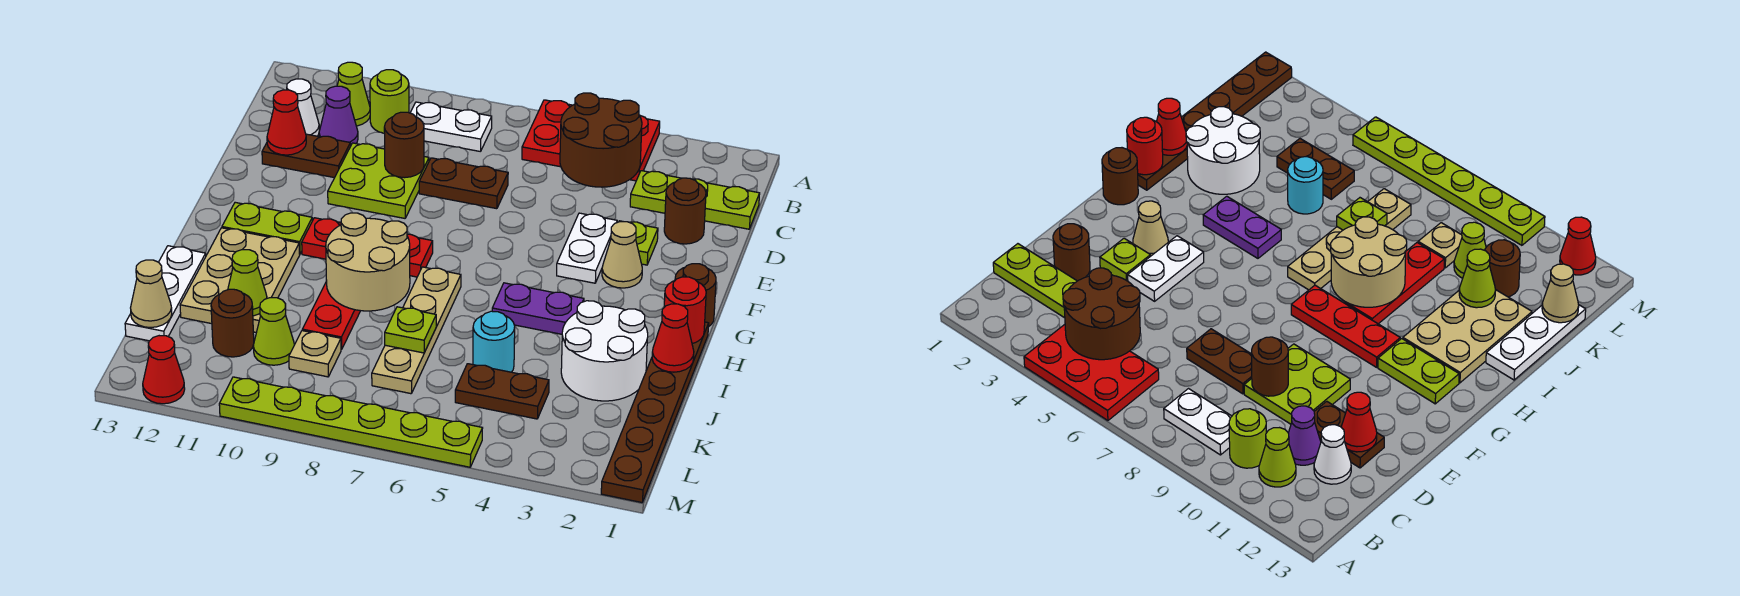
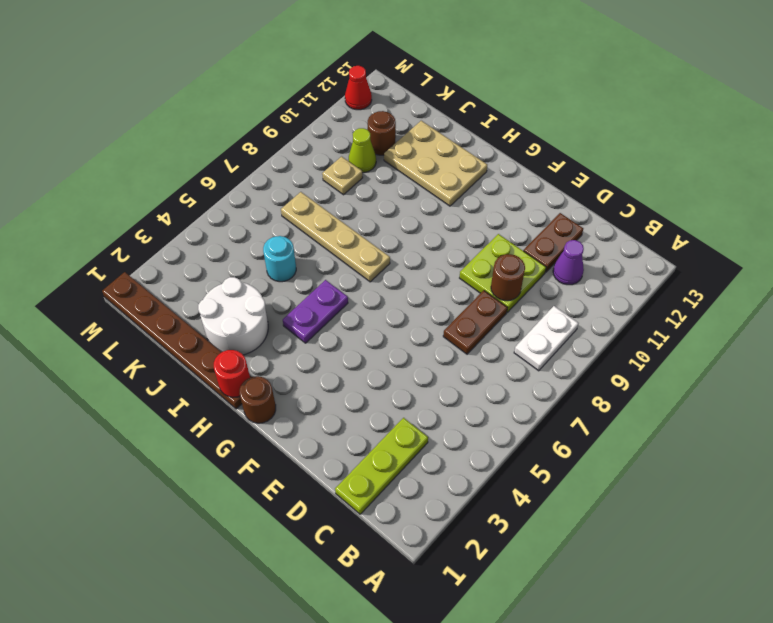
none -> red 2x3 plate [522,100,660,181]
none -> lime 1x1 round brick [370,70,409,133]
none -> lime 1x1 cone [337,62,370,126]
none -> white 1x1 cone [287,79,319,136]

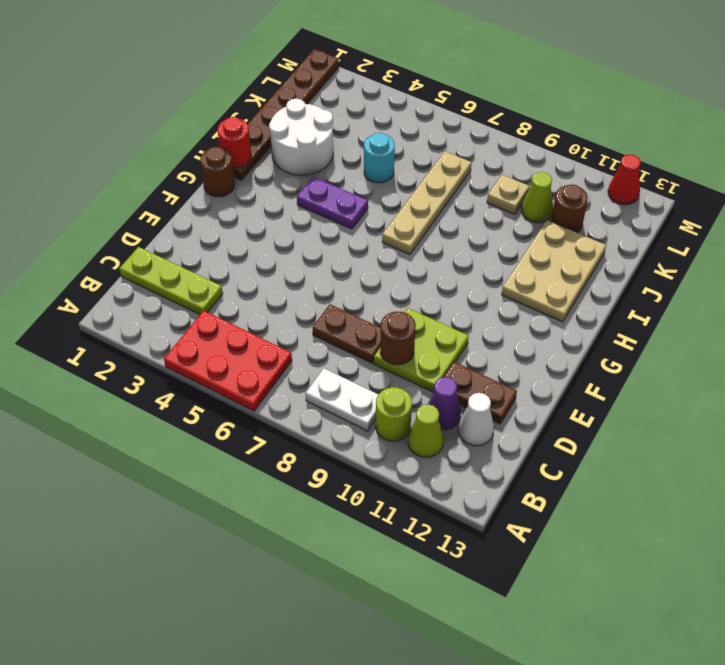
none -> brown 1x1 round brick [664,178,706,244]
none -> lime 1x1 plate [619,221,658,265]
none -> white 1x2 plate [557,213,617,283]
none -> tan 1x1 cone [602,222,642,288]

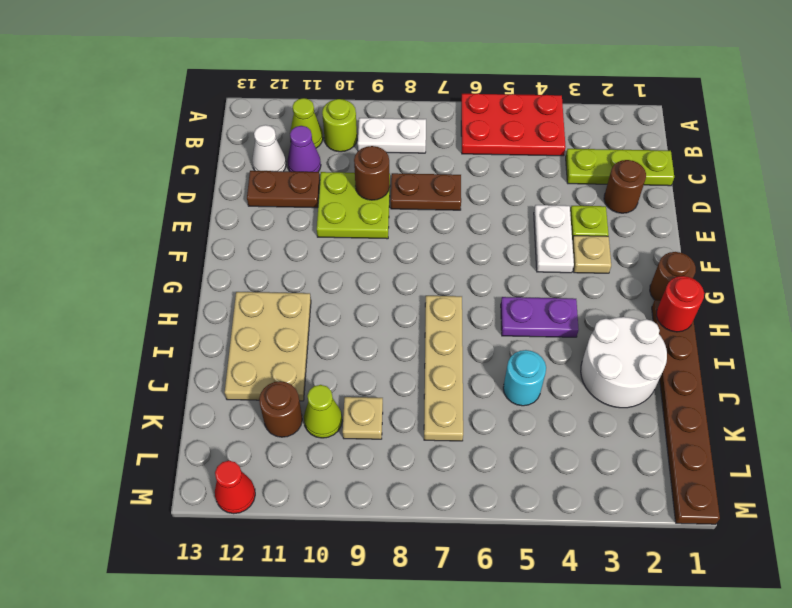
tan 1x1 plate [572,236,611,273] -> tan 1x1 cone [602,222,642,288]
none -> red 1x3 plate [302,218,433,277]
none -> lime 1x2 plate [222,202,312,254]
none -> red 1x3 plate [302,281,360,350]
none -> white 1x3 plate [125,246,206,341]

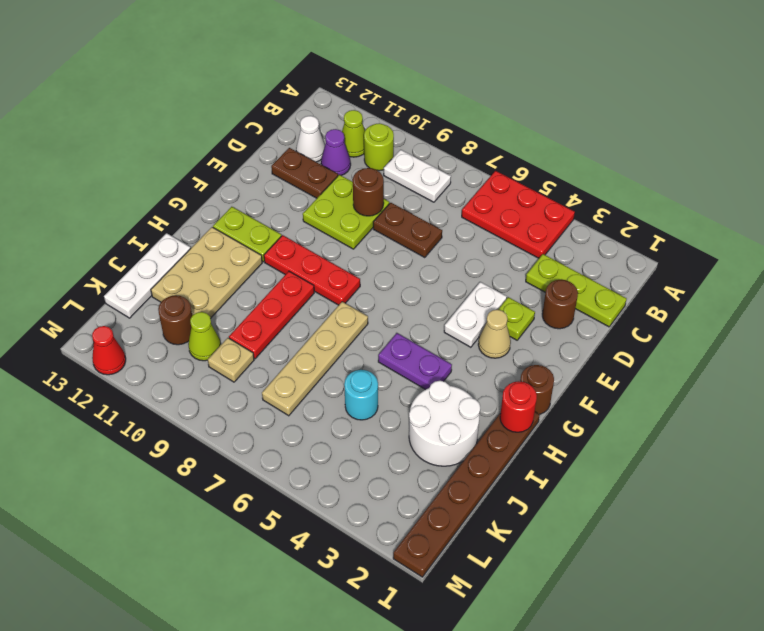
none -> brown 1x2 plate [455,364,549,419]
none -> lime 1x6 plate [219,377,483,467]
none -> brown 2x2 round brick [560,93,642,187]
none -> red 1x1 cone [267,90,306,155]

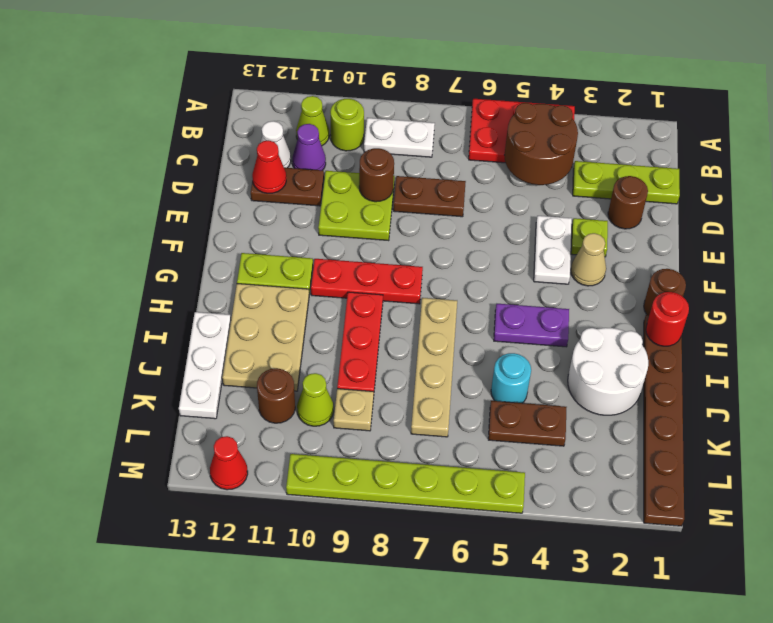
none -> tan 2x2 round brick [326,213,410,311]
none -> red 1x1 cone [652,304,694,372]
none -> lime 1x1 plate [385,307,436,353]
none -> lime 1x1 cone [228,249,267,316]

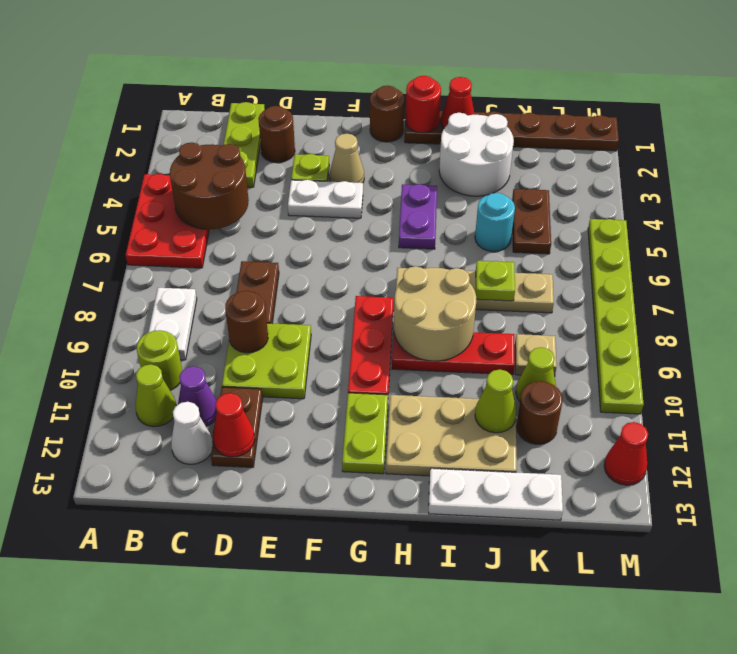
none -> tan 1x1 cone [131,260,172,328]

